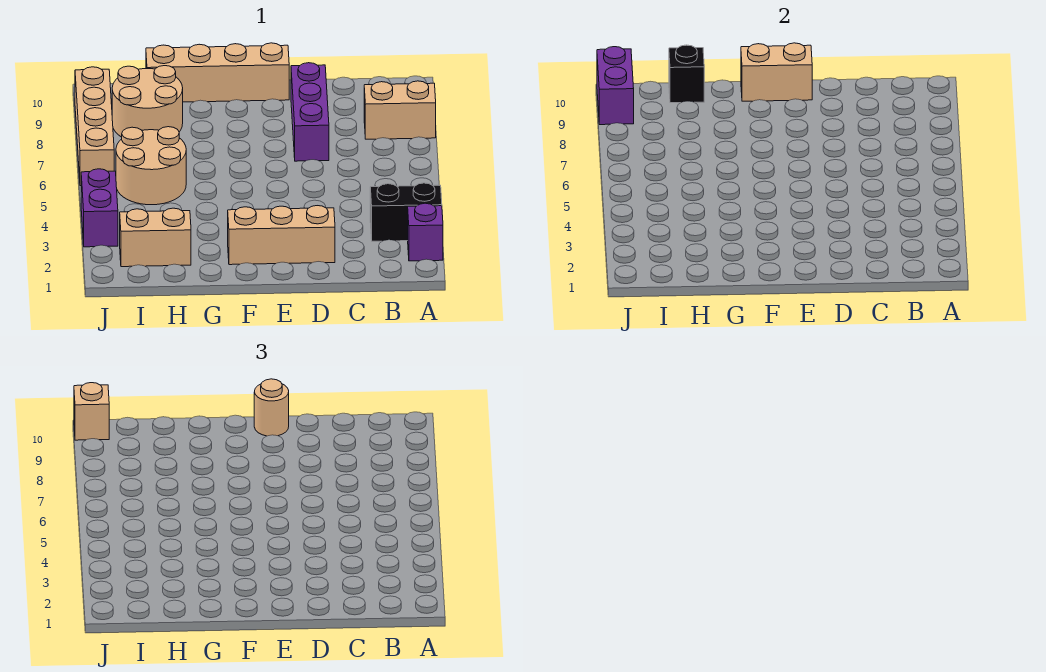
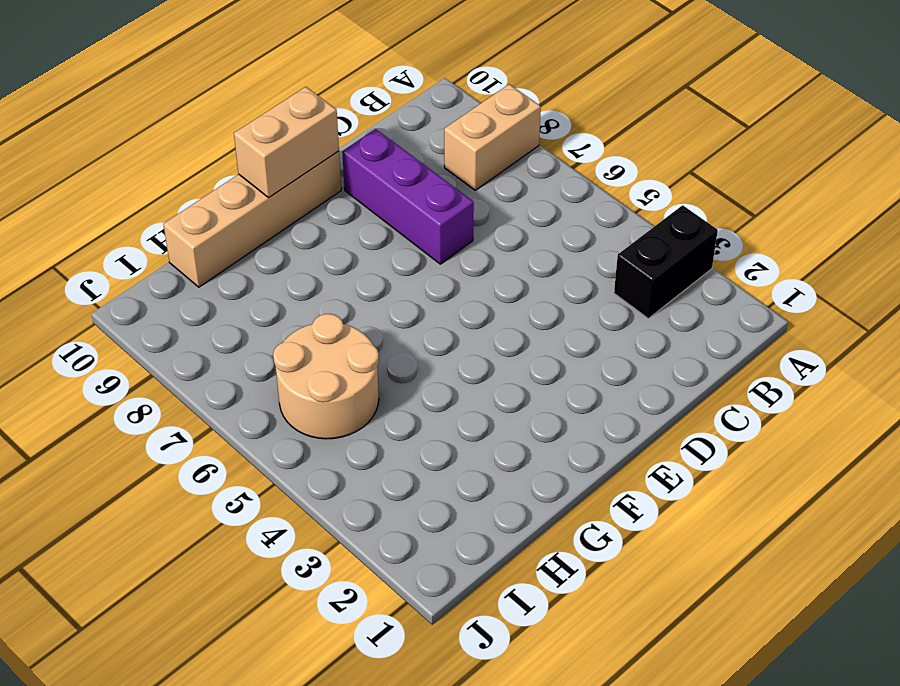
none -> purple 1x1 brick [408,203,443,261]
none -> tan 1x3 brick [228,206,335,265]
none -> tan 1x2 brick [120,208,191,267]

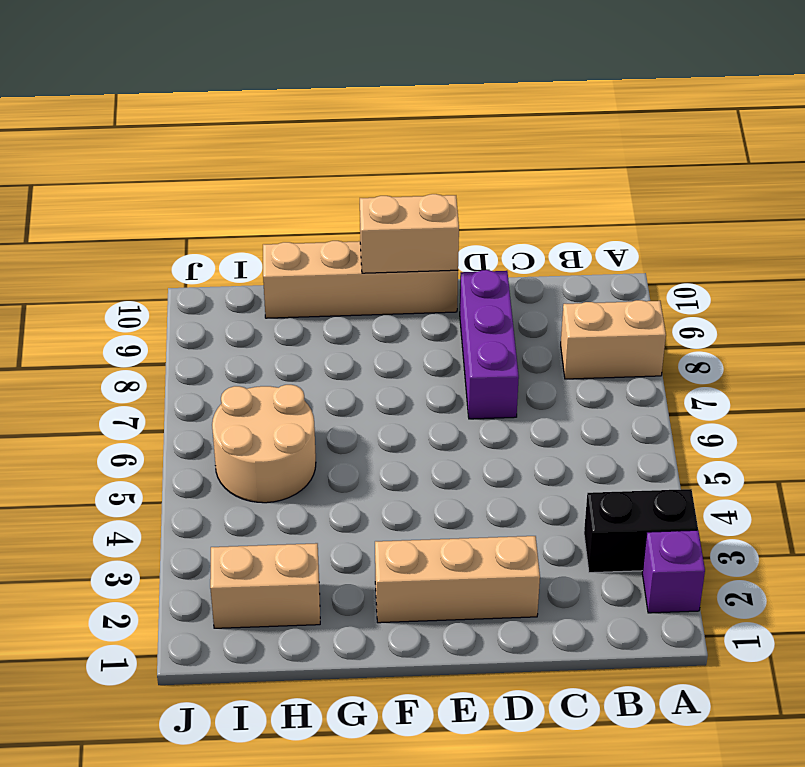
none -> tan 2x2 round brick [112,66,183,137]
none -> purple 1x2 brick [81,169,118,247]
none -> tan 1x4 brick [75,67,114,186]

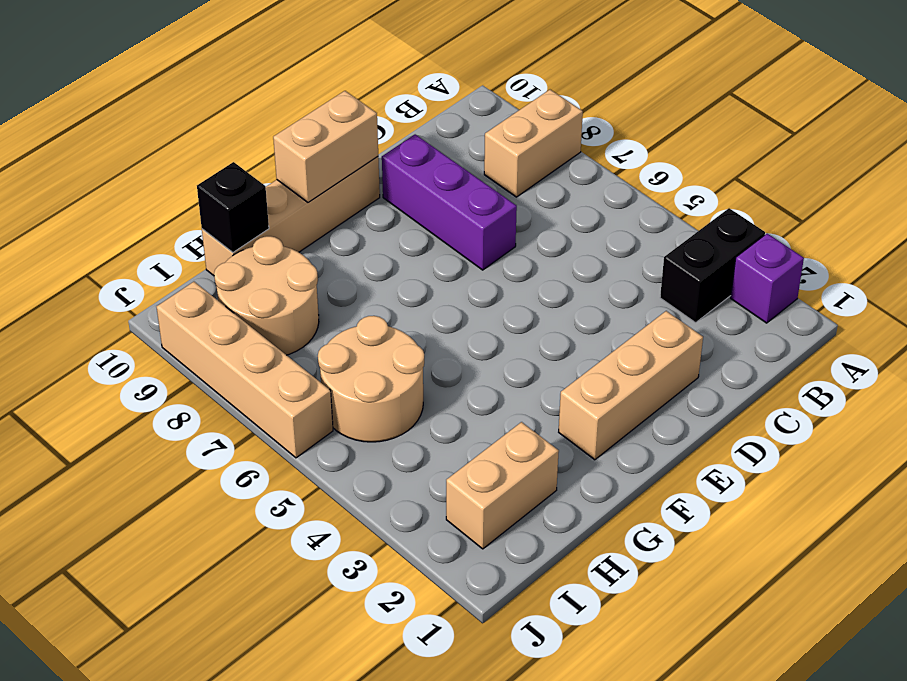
none -> purple 1x2 brick [81,169,118,247]
none -> purple 1x2 brick [597,47,634,125]
none -> tan 1x1 round brick [254,379,289,436]

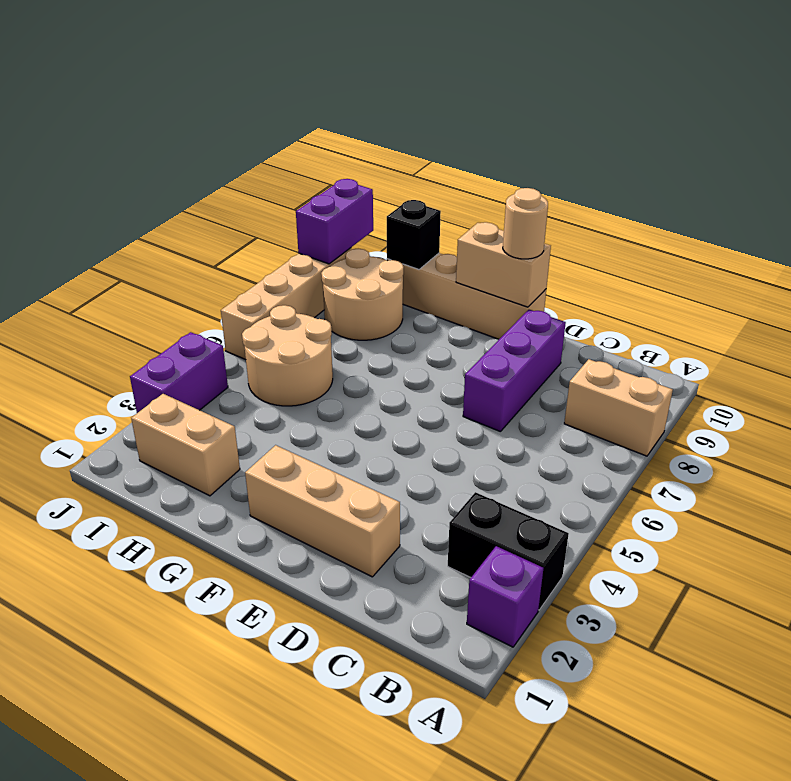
none -> tan 1x1 brick [74,383,109,440]

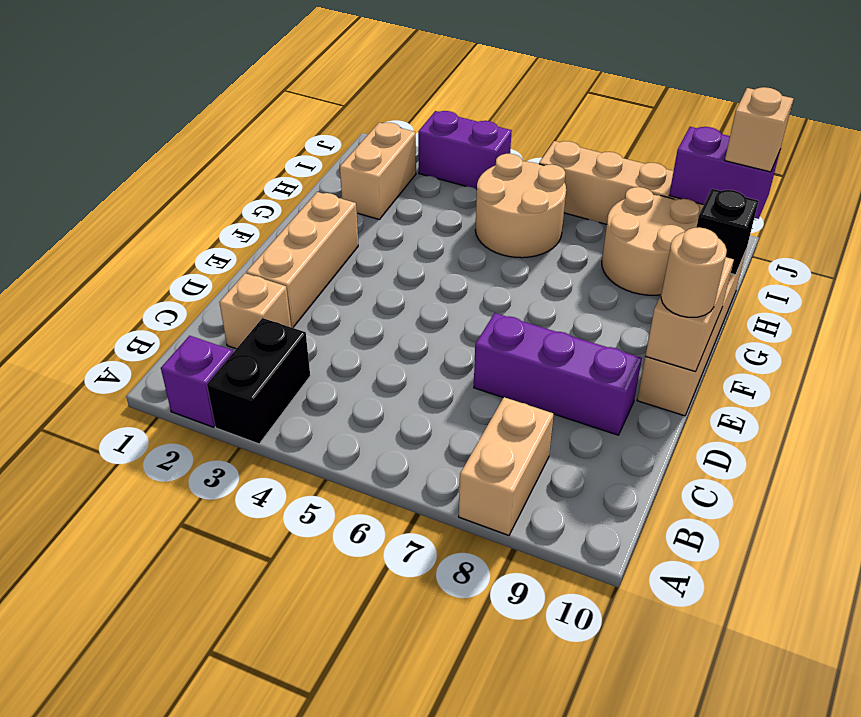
tan 1x1 brick [219,273,291,349] -> none

